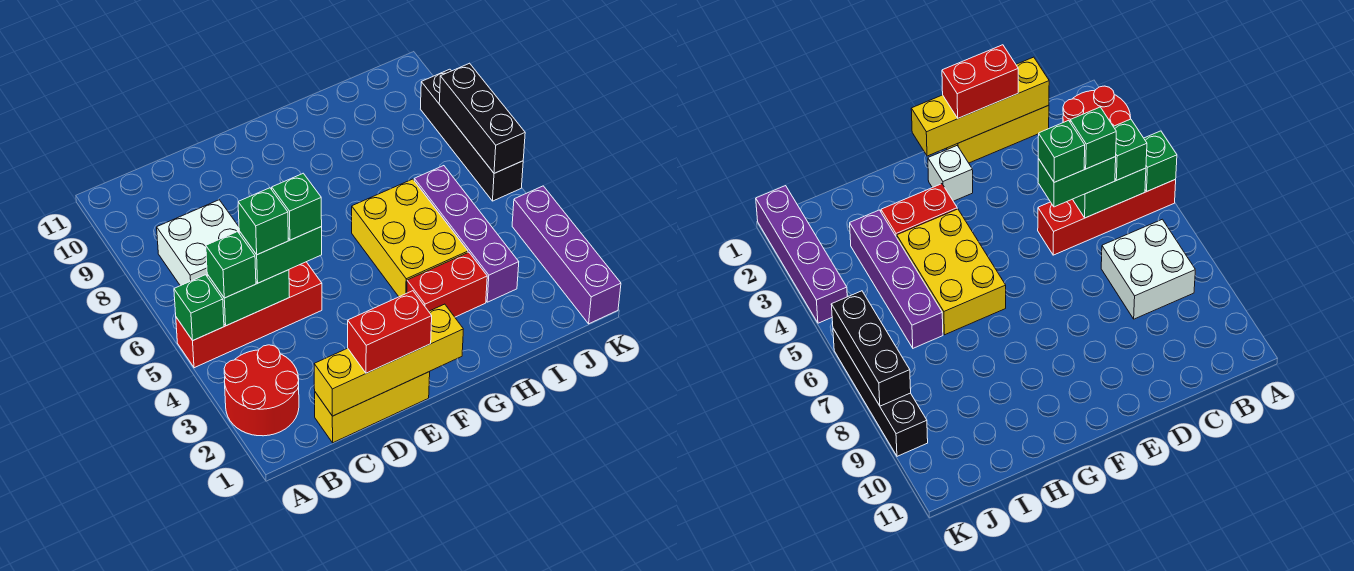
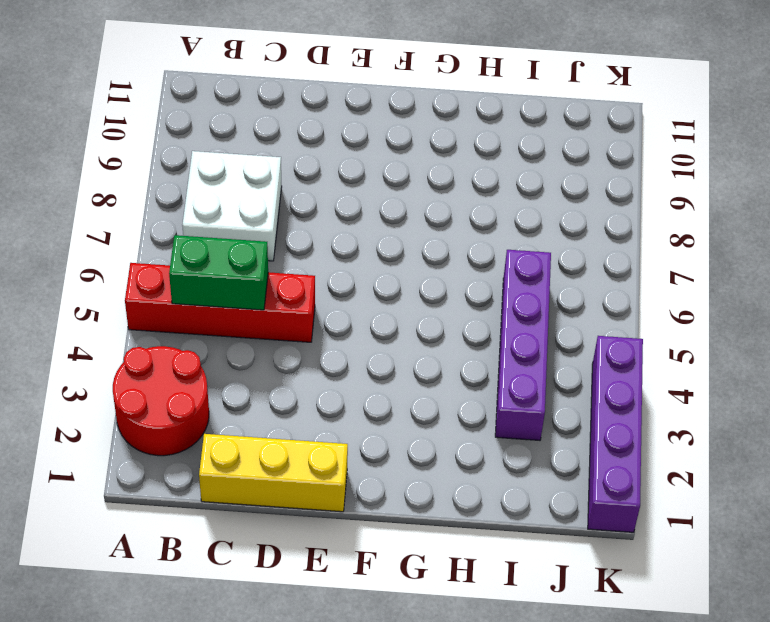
none -> white 1x1 brick [928,146,973,201]
none -> red 1x2 brick [407,252,487,317]
none -> yellow 2x3 brick [352,179,468,297]

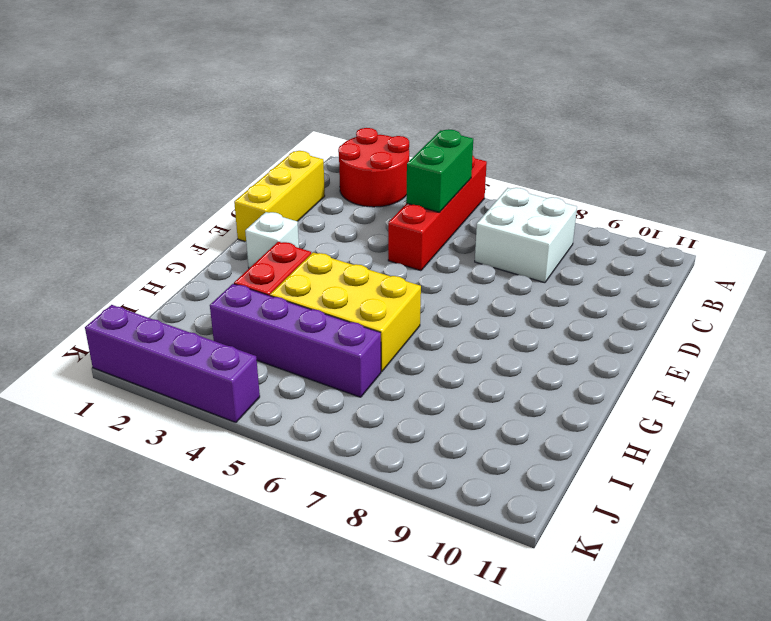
none -> black 1x4 brick [421,69,523,201]
none -> green 1x1 brick [174,275,224,341]
none -> yellow 1x4 brick [314,304,463,416]

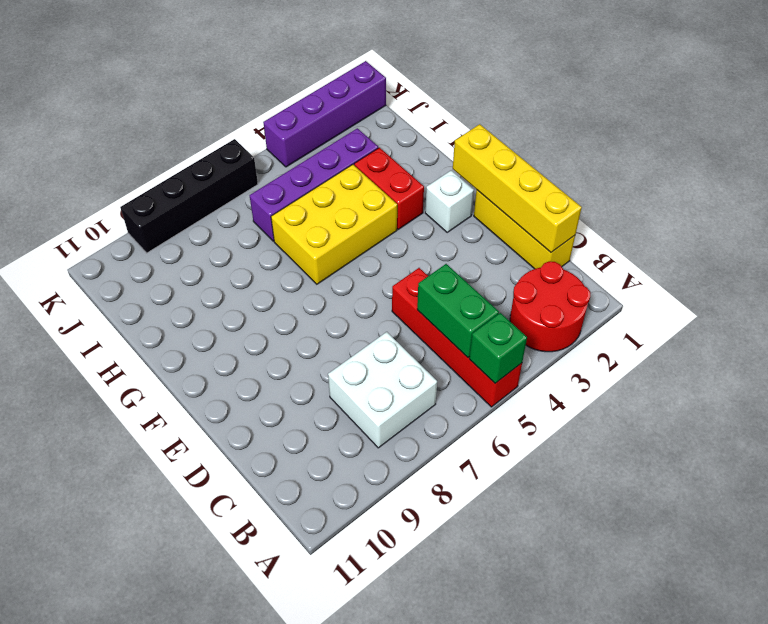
none -> black 1x3 brick [439,63,525,173]
none -> green 1x1 brick [206,232,256,298]
none -> green 1x2 brick [239,227,322,283]

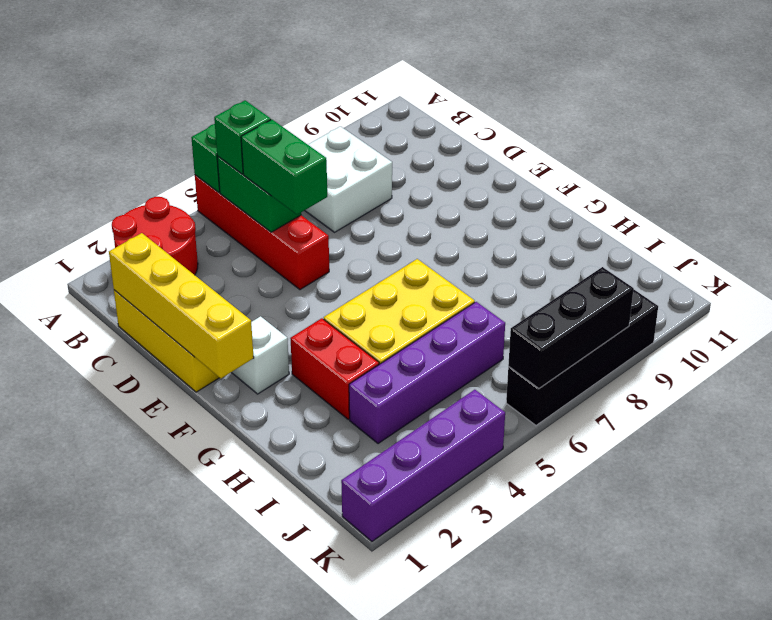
none -> red 1x2 brick [348,291,432,373]
none -> green 1x1 brick [238,188,288,255]
none -> green 1x1 brick [272,173,322,240]

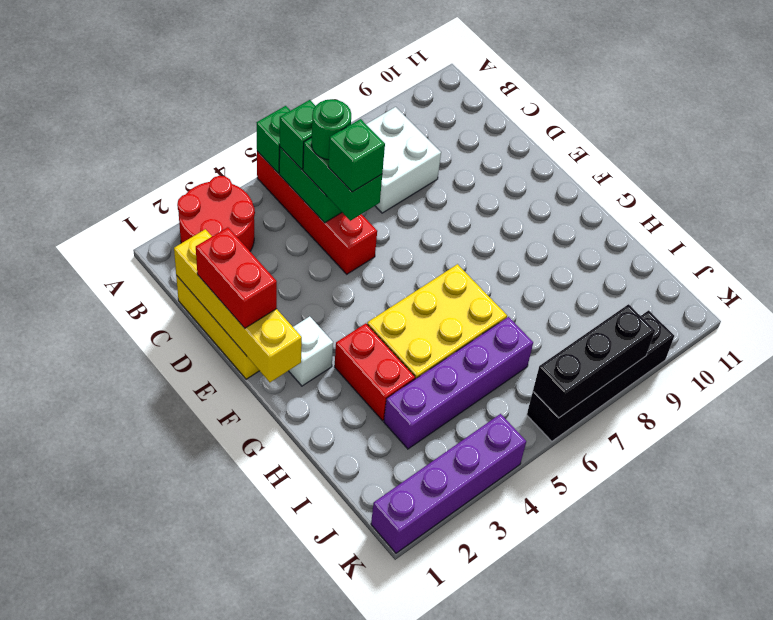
green 1x1 round brick [312,99,351,160] -> green 1x1 brick [238,188,288,255]

